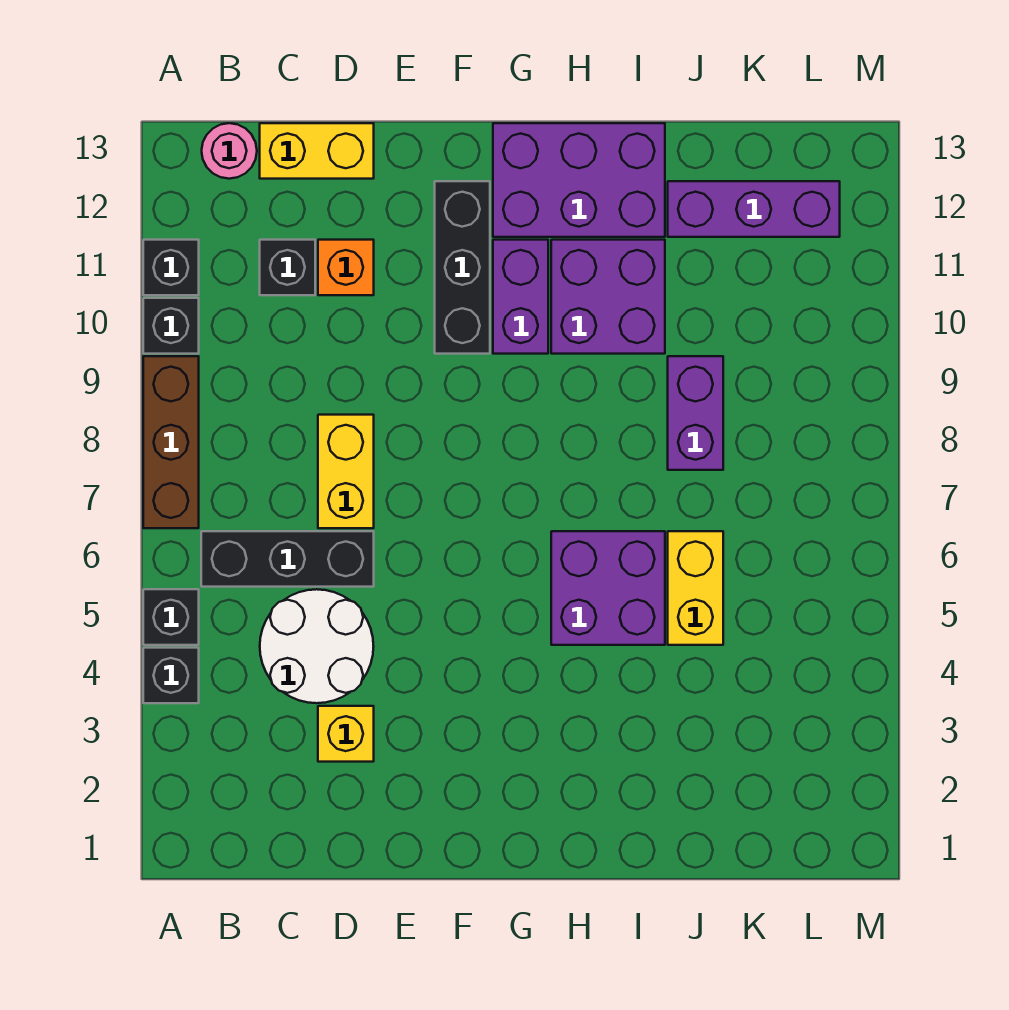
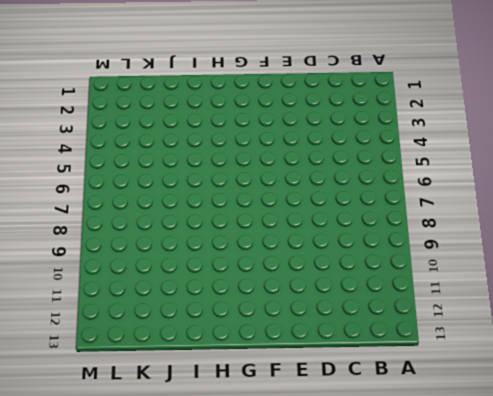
none -> black 1x1 brick [143,648,199,703]
none -> black 1x1 brick [143,589,199,645]
none -> brown 1x3 brick [143,356,199,528]

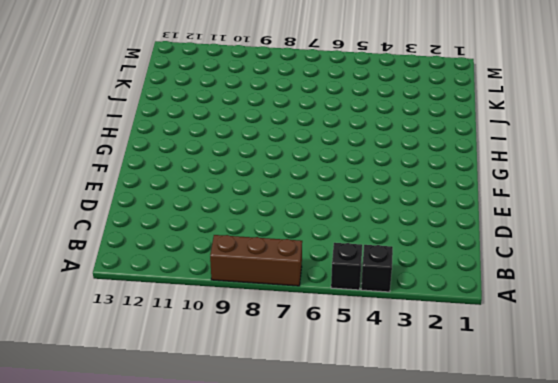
none -> black 1x1 brick [143,298,199,354]
none -> black 1x1 brick [143,240,199,295]
none -> black 1x3 brick [201,531,374,587]

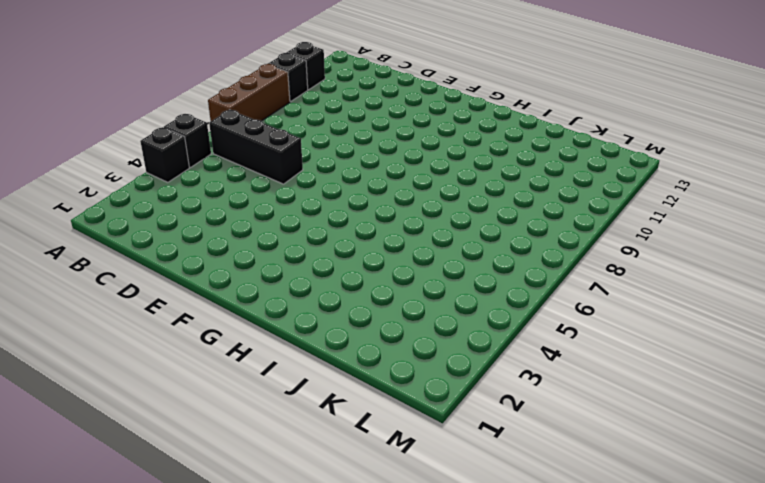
none -> pink 1x1 round brick [202,123,257,179]
none -> white 2x2 round brick [260,589,374,703]
none -> black 1x1 brick [260,240,315,295]

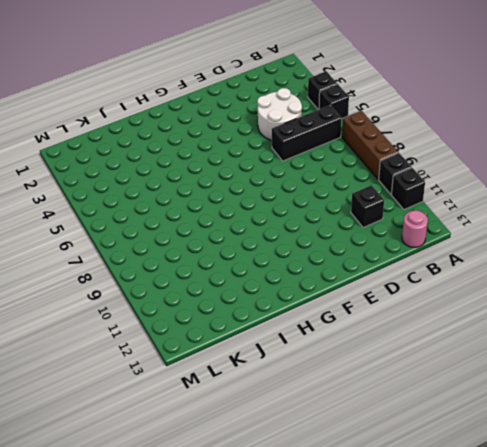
none -> yellow 1x2 brick [260,123,374,179]
none -> yellow 1x1 brick [318,706,374,762]
none -> yellow 1x2 brick [318,415,374,528]

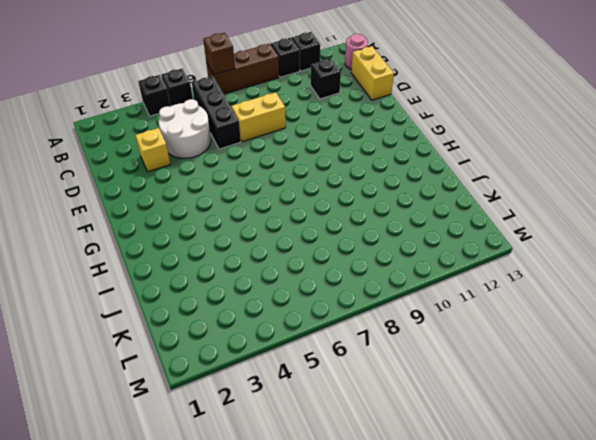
brown 1x1 brick [203,33,235,75] -> none
none -> orange 1x1 brick [318,240,374,295]
none -> black 1x3 brick [435,181,490,354]
none -> purple 1x2 brick [493,240,548,354]

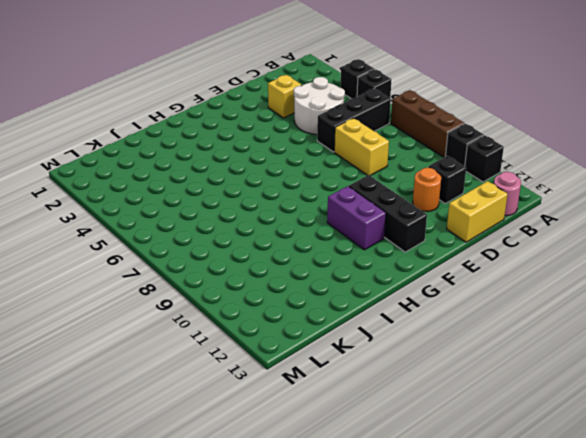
orange 1x1 round brick [413,168,441,212] -> orange 1x1 brick [318,240,374,295]
none -> purple 2x3 brick [493,123,665,237]
none -> purple 2x2 brick [551,531,665,645]
none -> purple 2x2 brick [551,240,665,354]

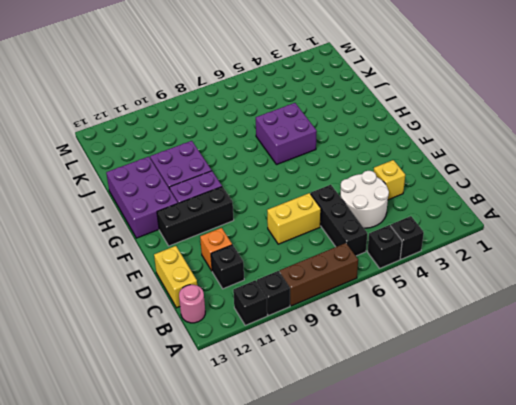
none -> yellow 1x2 brick [668,531,723,645]
none -> purple 1x2 brick [668,356,723,470]
none -> purple 1x3 brick [668,181,840,237]

